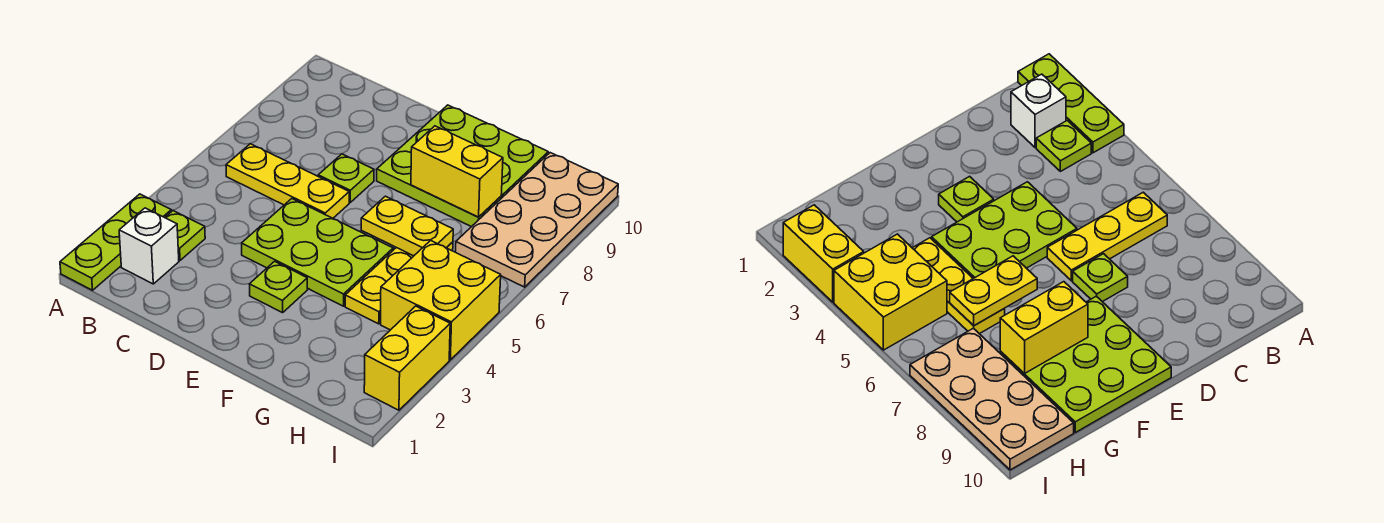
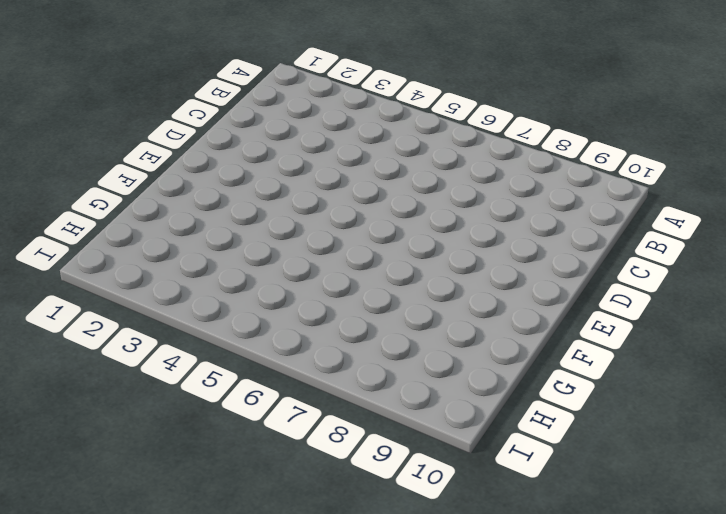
none -> lime 1x3 plate [60,194,171,290]
none -> white 1x1 brick [119,208,179,284]
none -> lime 1x1 plate [165,211,205,260]

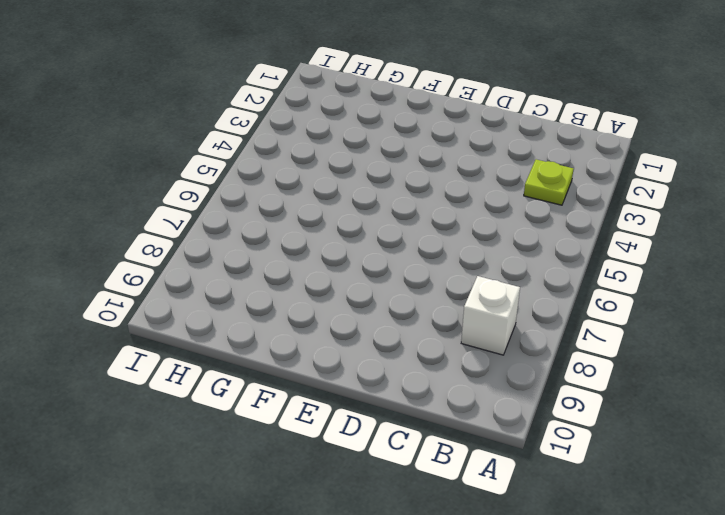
white 1x1 brick [461,276,520,355] -> white 1x1 brick moved to [119,208,179,284]
none -> lime 1x3 plate [60,194,171,290]
none -> yellow 1x3 plate [226,144,349,218]
none -> lime 2x3 plate [242,199,393,306]

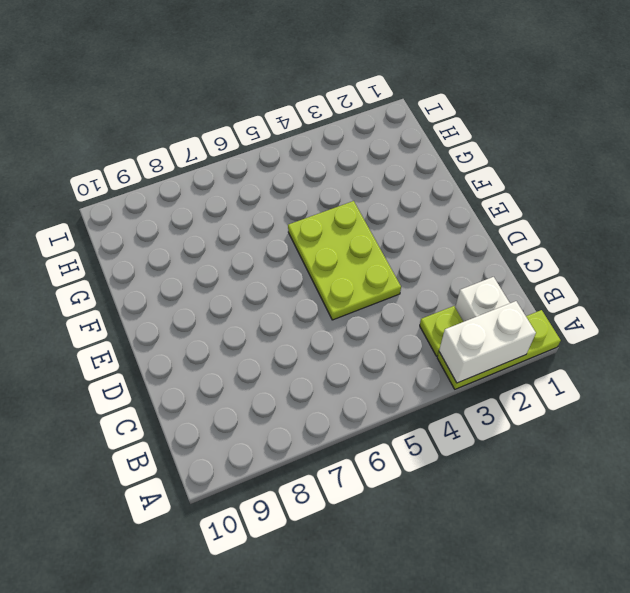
white 1x2 brick [439,301,536,383] -> none
none -> yellow 1x3 plate [226,144,349,218]
none -> lime 1x1 plate [318,154,374,202]
none -> lime 1x1 plate [250,261,308,313]

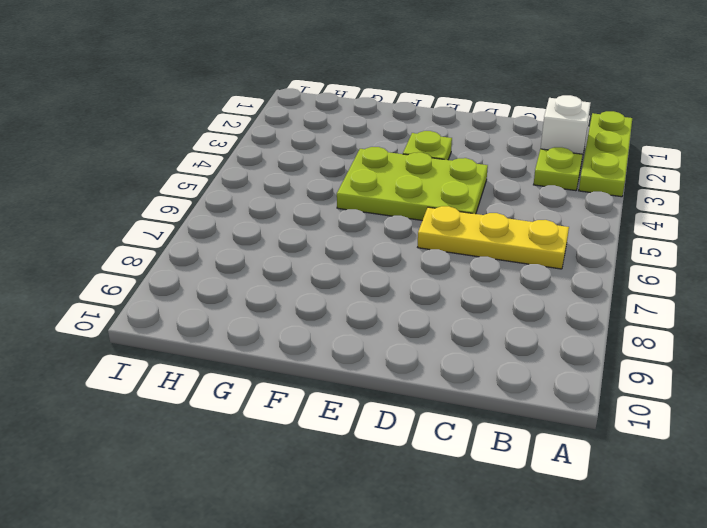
none -> lime 1x1 plate [318,154,374,202]
none -> lime 3x3 plate [377,105,548,227]
none -> yellow 1x3 plate [345,242,453,324]

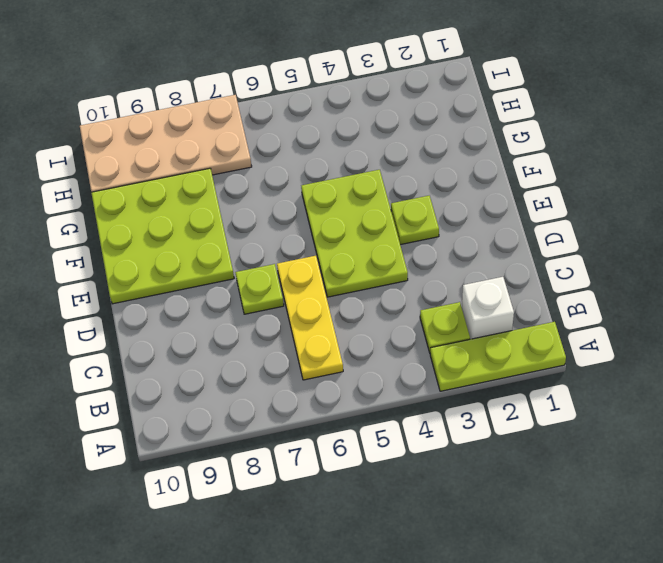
none -> yellow 1x3 plate [345,242,453,324]
none -> yellow 2x2 brick [381,240,501,360]
none -> yellow 1x2 brick [364,306,450,410]

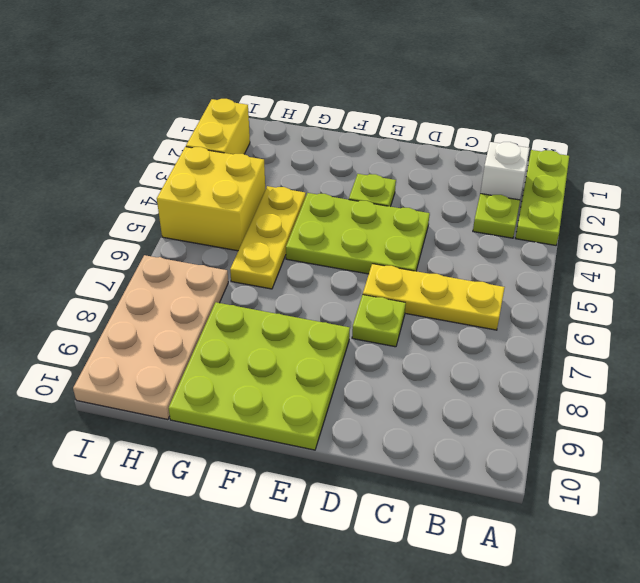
none -> yellow 1x2 plate [361,196,453,256]
none -> yellow 1x2 brick [411,126,503,217]

